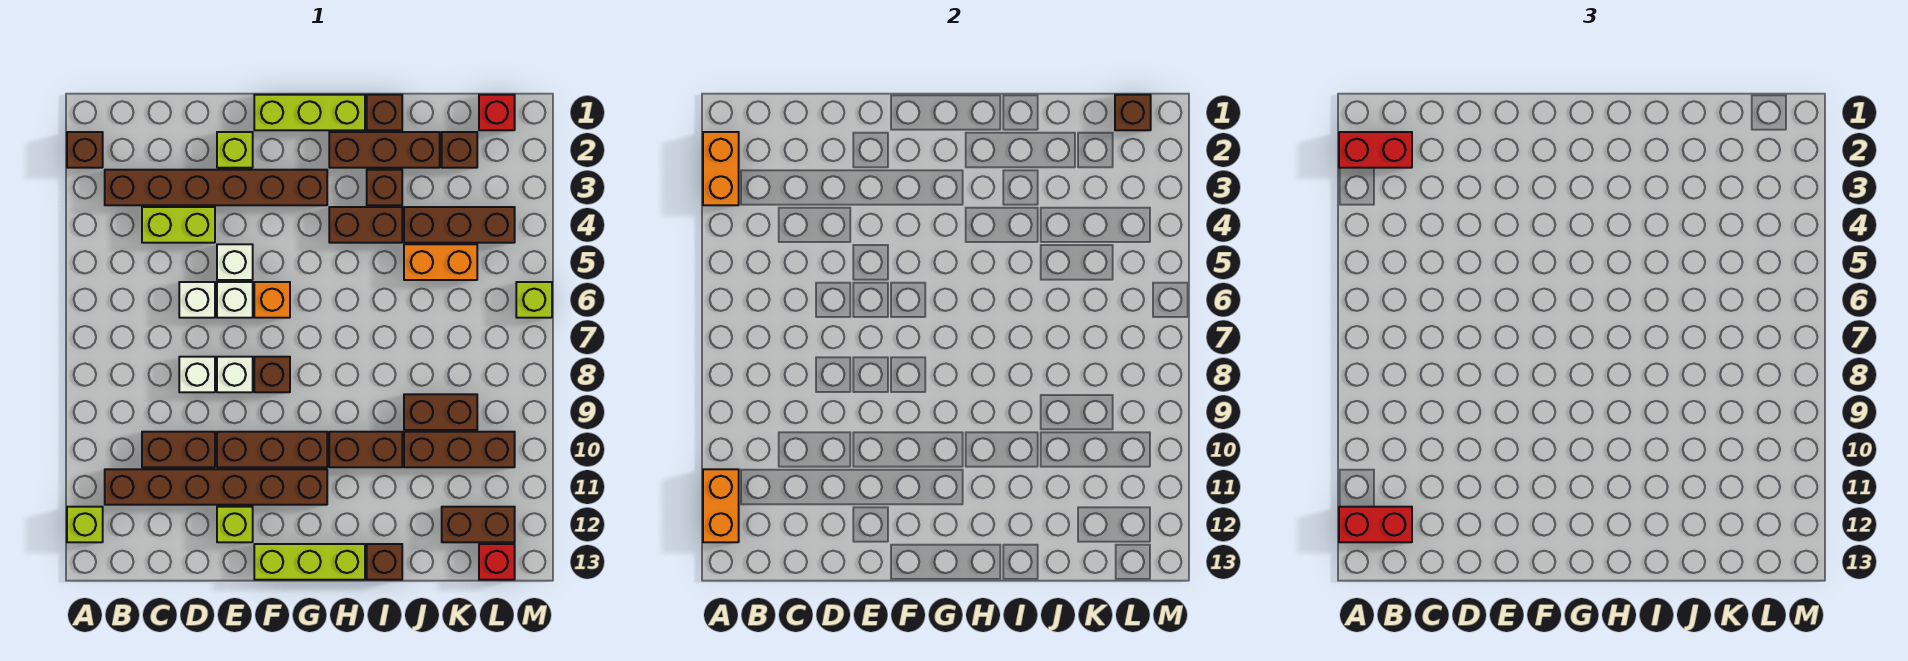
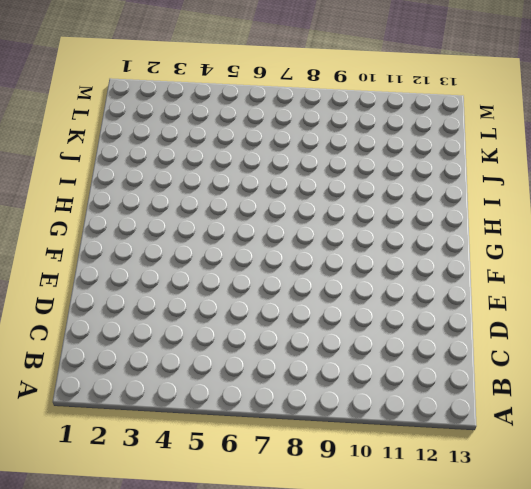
none -> brown 1x1 brick [67,132,103,168]
none -> lime 1x1 brick [67,507,103,542]
none -> brown 1x6 brick [105,170,327,205]
none -> brown 1x6 brick [105,469,327,505]

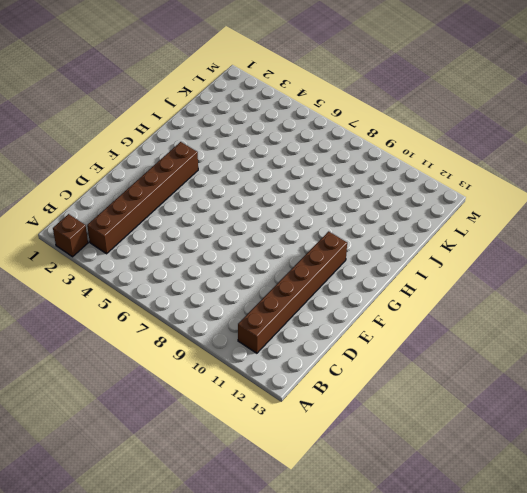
none -> lime 1x1 brick [67,507,103,542]
none -> lime 1x2 brick [142,207,215,243]
none -> brown 1x2 brick [142,432,215,467]
none -> white 1x1 brick [179,282,215,318]

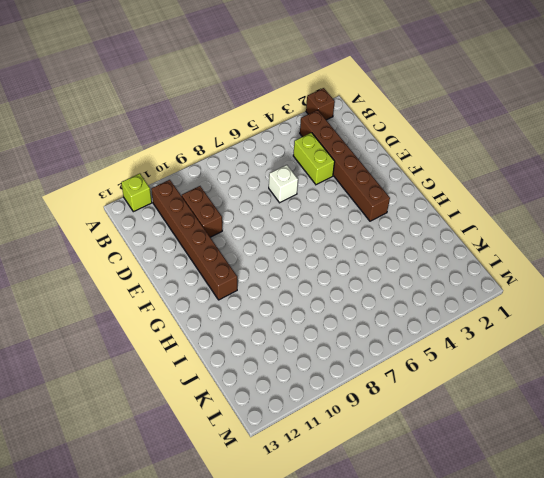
none -> white 1x1 brick [179,357,215,392]
none -> lime 1x1 brick [217,132,253,168]
none -> white 1x1 brick [217,244,253,280]
none -> white 1x1 brick [217,282,253,318]

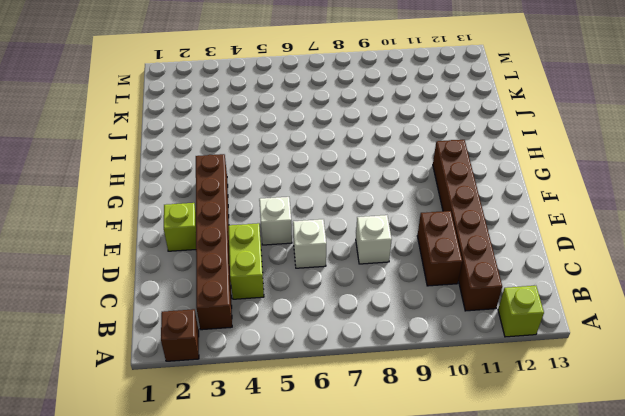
none -> white 1x1 brick [217,282,253,318]
none -> white 1x1 brick [217,357,253,392]
none -> brown 1x3 brick [217,432,327,467]
none -> lime 1x1 brick [217,507,253,542]

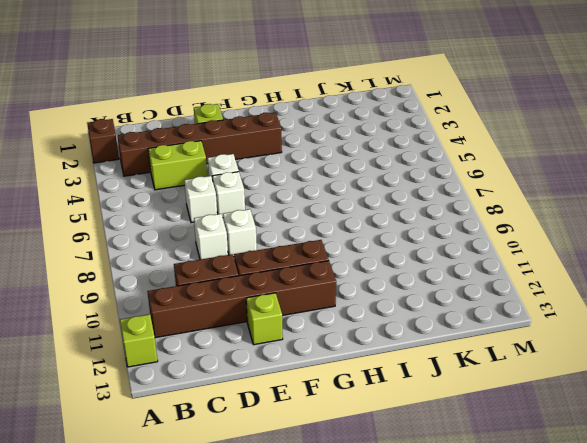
none -> lime 1x3 brick [254,95,365,130]
none -> orange 1x1 brick [254,282,290,318]
none -> brown 1x1 brick [254,357,290,392]
none -> lime 1x3 brick [254,544,365,580]

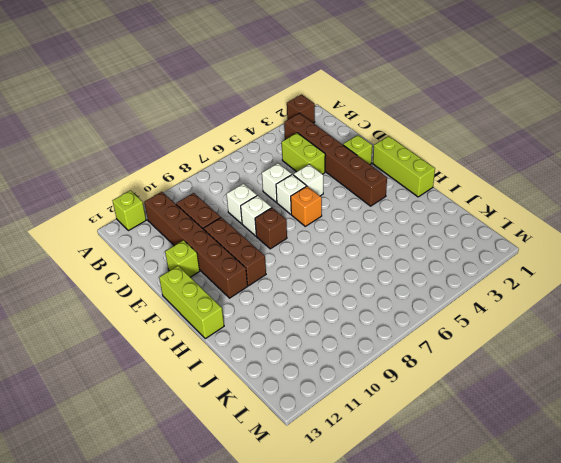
none -> brown 1x3 brick [329,132,440,168]
none -> brown 1x2 brick [329,207,402,243]
none -> brown 1x2 brick [329,432,402,467]
none -> brown 1x1 brick [367,95,402,130]

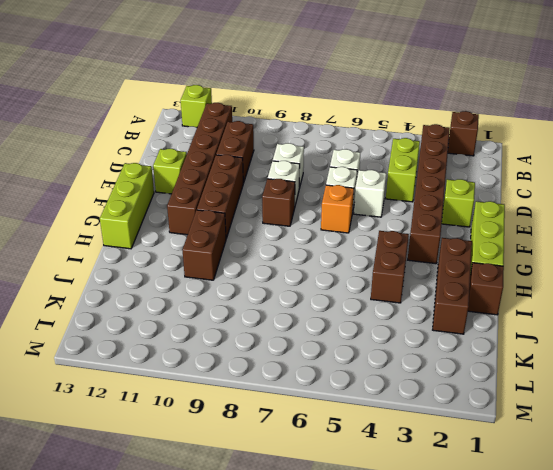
none -> brown 1x1 brick [367,170,402,205]
none -> brown 1x1 brick [367,544,402,580]
none -> brown 1x3 brick [404,207,515,243]
none -> orange 1x2 brick [404,244,477,280]

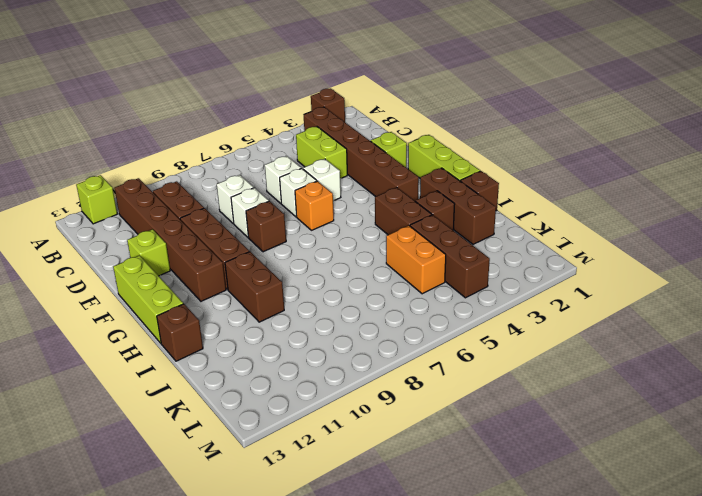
none -> brown 1x2 brick [404,394,477,430]
none -> brown 1x3 brick [404,432,515,467]
none -> brown 1x1 brick [442,132,477,168]
none -> brown 1x2 brick [442,507,515,542]

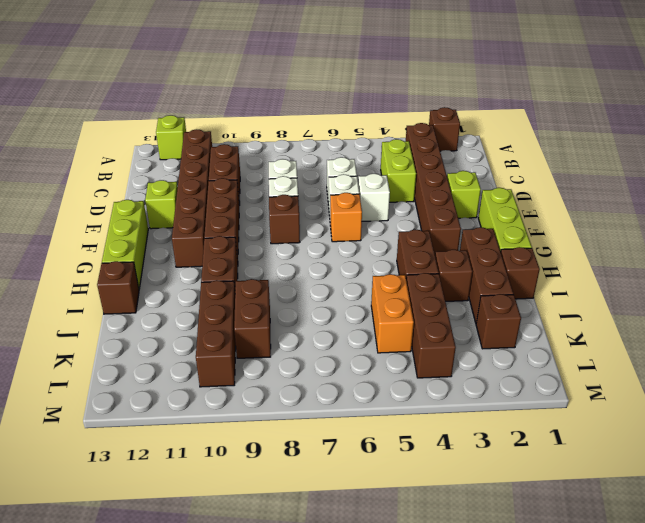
none -> brown 1x2 brick [442,507,515,542]
none -> red 1x1 brick [479,95,515,130]
none -> red 1x1 brick [479,544,515,580]
none -> lime 1x1 brick [516,282,552,318]

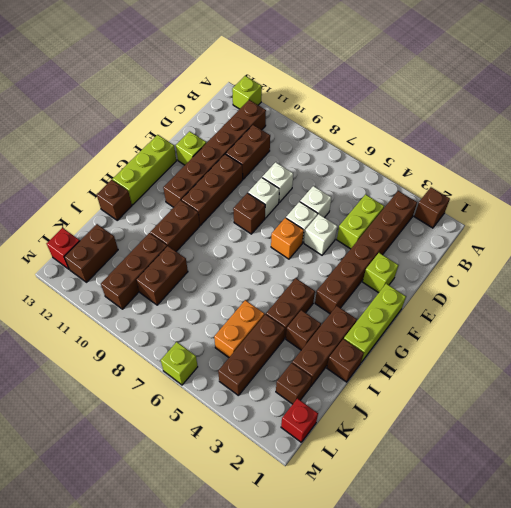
none -> orange 1x2 brick [703,132,739,205]
none -> orange 1x2 brick [703,469,739,542]
none -> brown 1x1 brick [1115,95,1151,130]
none -> red 1x2 brick [1339,132,1412,168]

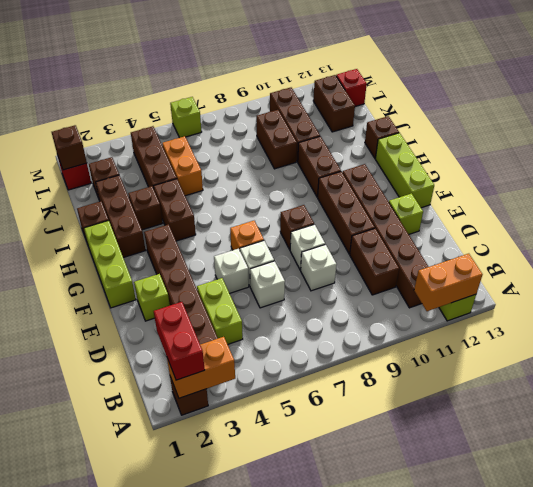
none -> red 1x2 brick [1339,507,1412,542]

